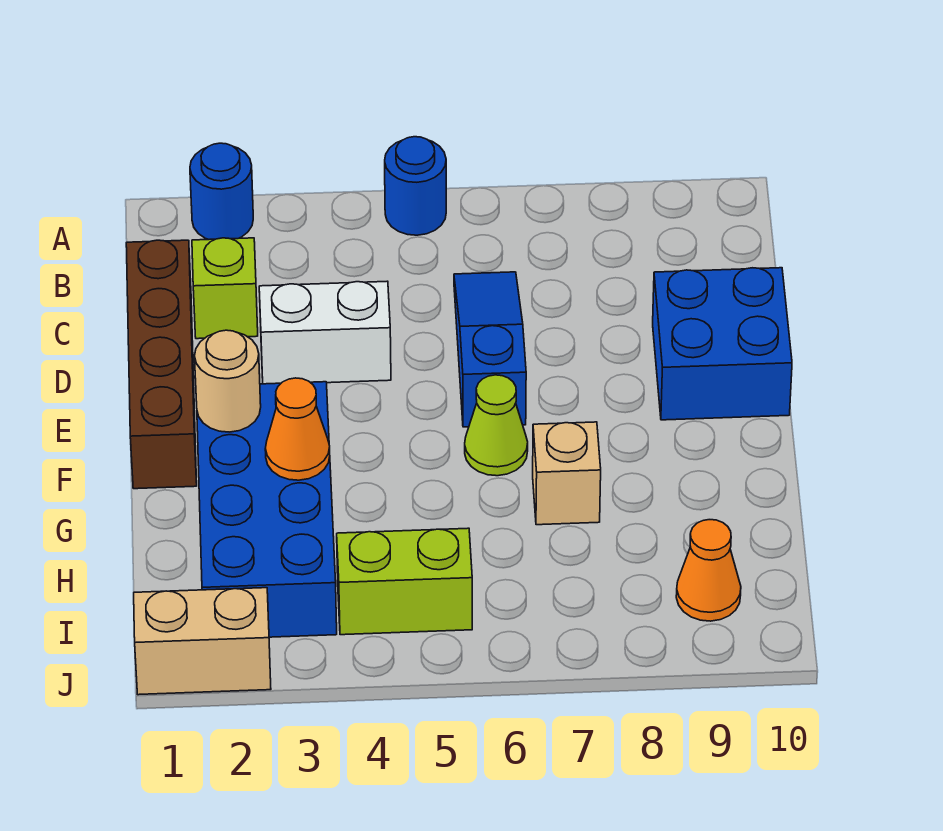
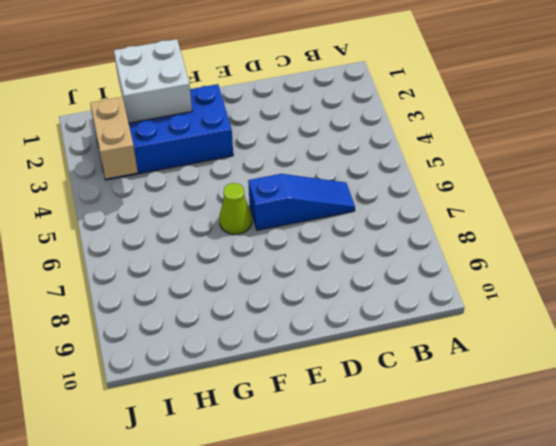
white 2x2 brick [114,39,192,123] -> none
tan 1x2 brick [90,97,138,179] -> tan 1x2 brick moved to [134,588,271,695]
none -> blue 1x1 round brick [190,143,253,240]
none -> blue 1x1 round brick [385,137,446,235]
none -> brown 1x4 brick [126,240,197,489]

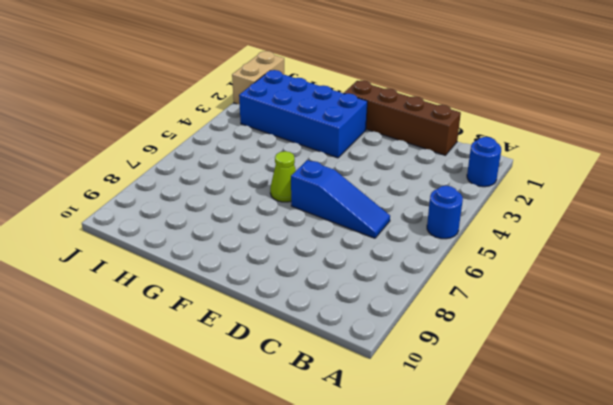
none -> lime 1x1 brick [192,238,258,339]
none -> white 1x2 brick [259,281,391,384]
none -> blue 2x2 brick [653,268,792,420]

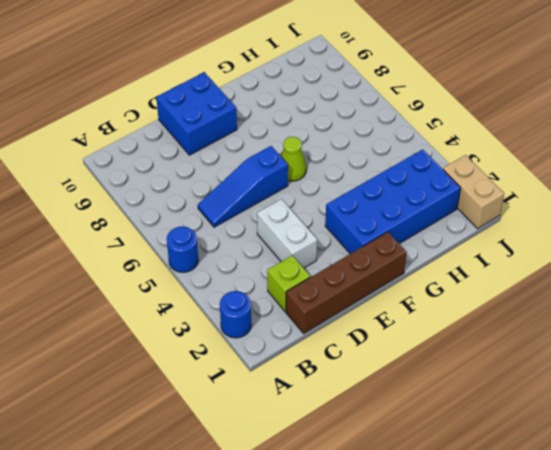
none -> tan 1x1 brick [533,422,601,525]
none -> lime 1x2 brick [337,528,472,635]
none -> orange 1x1 cone [676,520,741,621]

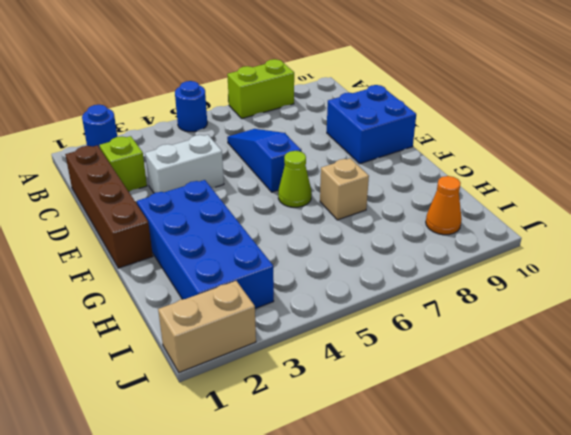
lime 1x2 brick [227,59,294,119] -> lime 1x2 brick moved to [337,528,472,635]
none -> tan 1x1 round brick [195,330,261,432]
none -> orange 1x1 cone [265,378,330,480]

